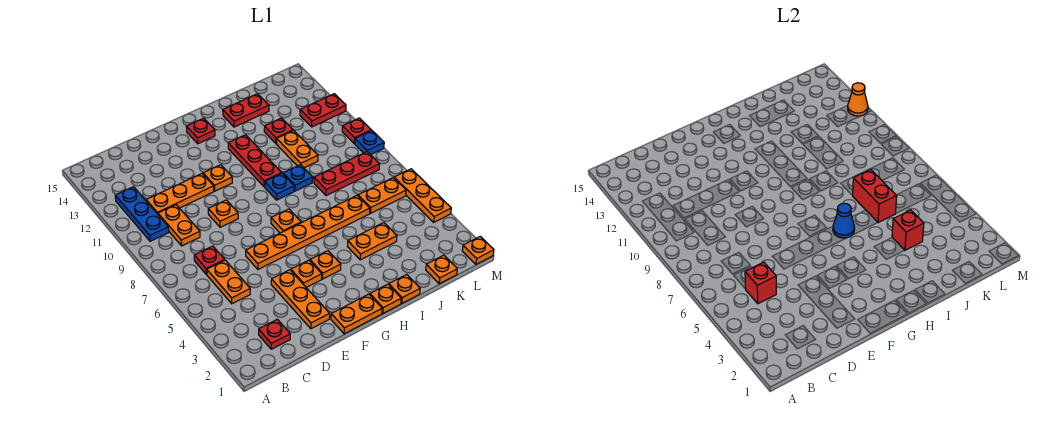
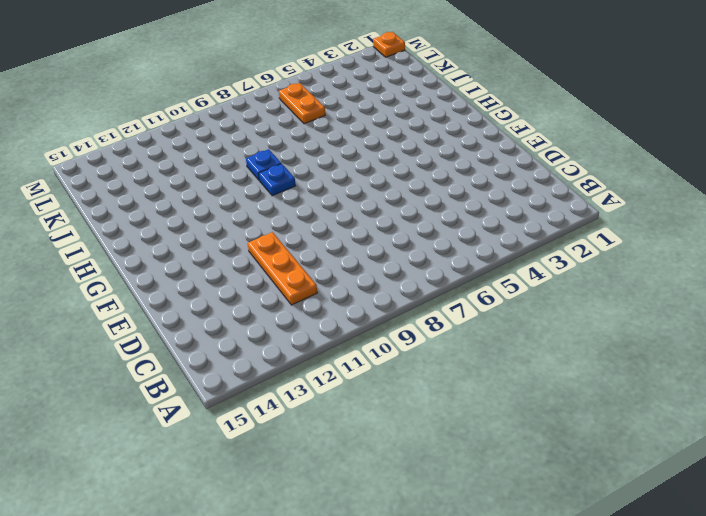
none -> blue 1x3 plate [115,187,169,241]
none -> red 1x1 plate [259,319,290,349]
none -> orange 1x2 plate [207,260,250,304]
none -> red 1x1 plate [194,246,225,274]

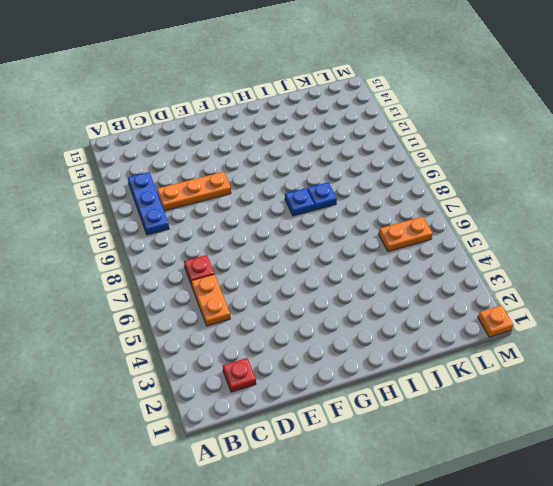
none -> orange 1x2 plate [158,205,200,246]
none -> orange 1x3 plate [271,270,330,329]
none -> orange 1x6 plate [246,195,370,269]
none -> orange 1x1 plate [208,200,238,227]

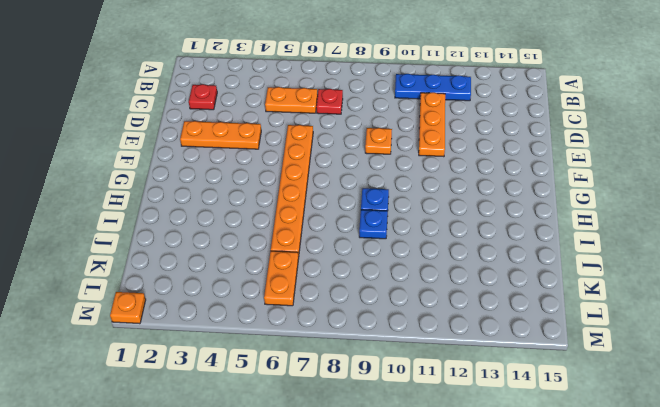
none -> orange 1x2 plate [158,205,200,246]
none -> orange 1x2 plate [331,294,382,334]
none -> orange 1x1 plate [291,260,322,287]
none -> orange 1x1 plate [203,165,232,191]

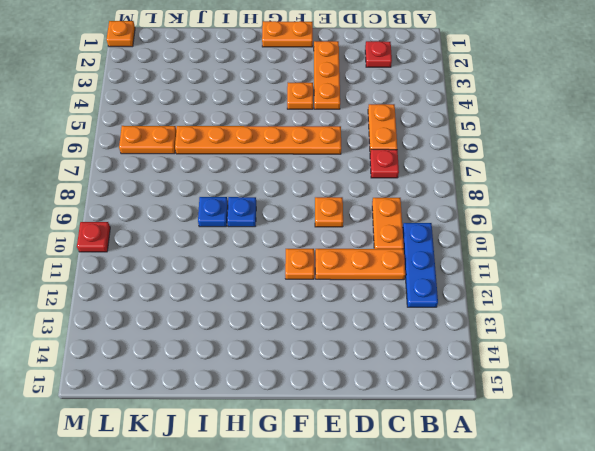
none -> orange 1x1 plate [310,251,341,279]
none -> orange 1x1 plate [271,209,301,233]
none -> red 1x1 plate [186,118,215,144]
none -> orange 1x1 plate [370,284,401,313]

